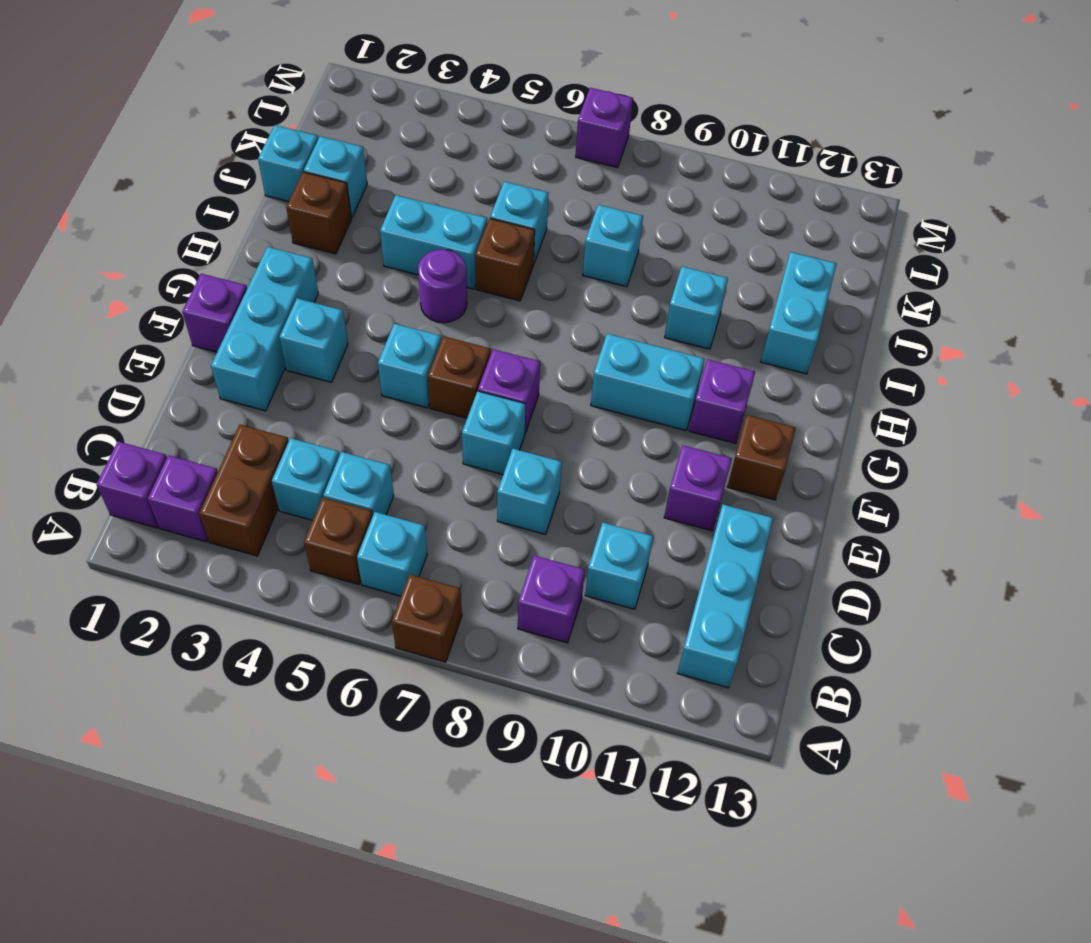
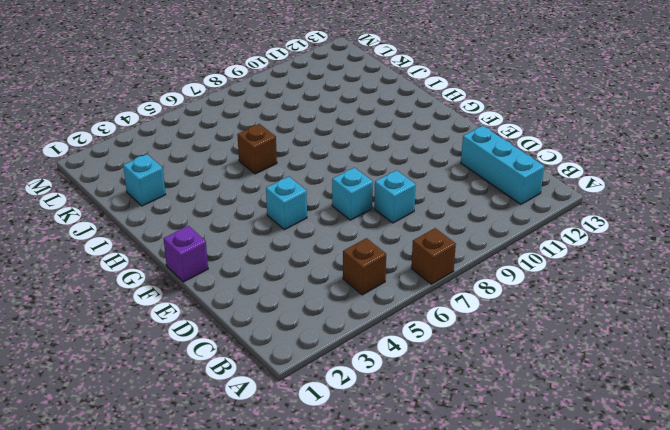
none -> purple 1x1 brick [96,442,167,528]
none -> purple 1x1 brick [148,455,218,542]
none -> brown 1x2 brick [199,425,289,556]
none -> cyan 1x1 brick [357,512,427,596]

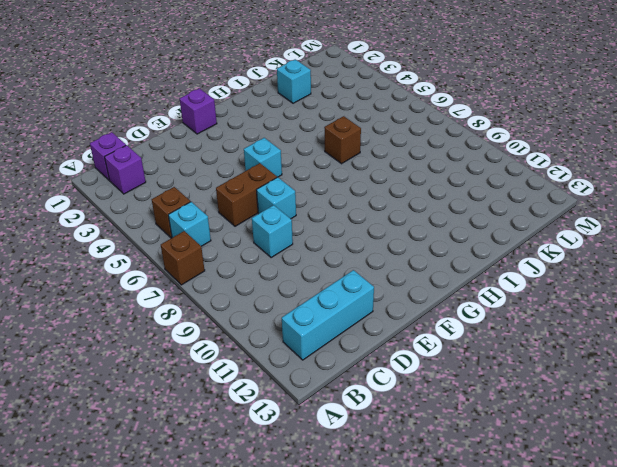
brown 1x2 brick [216,163,277,226] -> brown 1x2 brick moved to [199,425,289,556]
none -> purple 1x1 brick [518,555,585,643]
none -> cyan 1x1 brick [272,438,339,521]
none -> cyan 1x1 brick [323,452,394,515]
none -> cyan 1x1 brick [585,523,653,609]

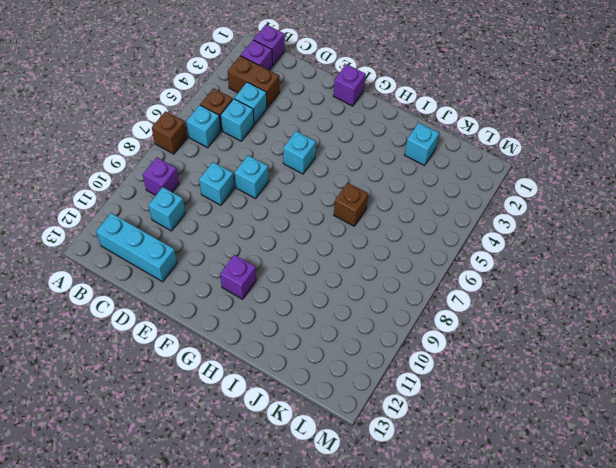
none -> cyan 1x3 brick [211,247,318,411]
none -> purple 1x1 brick [664,445,732,531]
none -> cyan 1x1 brick [279,298,348,382]
none -> brown 1x1 brick [428,336,491,418]

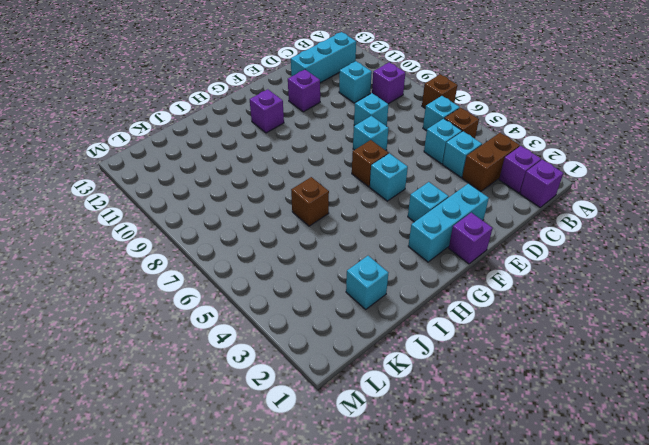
none -> purple 1x1 brick [478,349,540,433]
none -> brown 1x1 brick [727,415,796,500]
none -> cyan 1x2 brick [591,334,704,430]
none -> purple 1x1 round brick [418,249,467,323]

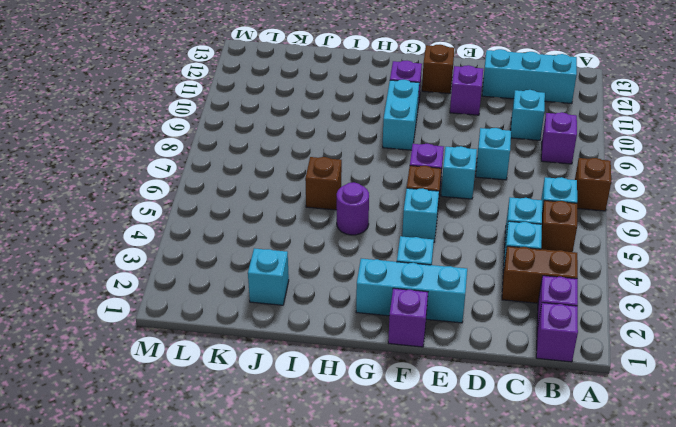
none -> brown 1x1 brick [286,172,351,254]
none -> cyan 1x2 brick [380,195,487,289]
none -> cyan 1x1 brick [665,266,728,349]
none -> cyan 1x2 brick [761,252,837,374]

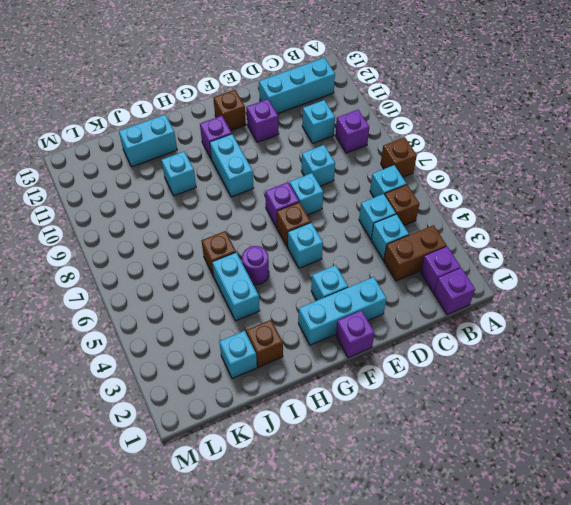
none -> cyan 1x1 brick [258,125,318,202]
none -> cyan 1x1 brick [490,182,549,262]
none -> cyan 1x1 brick [583,205,643,287]
none -> purple 1x1 brick [576,88,633,168]

